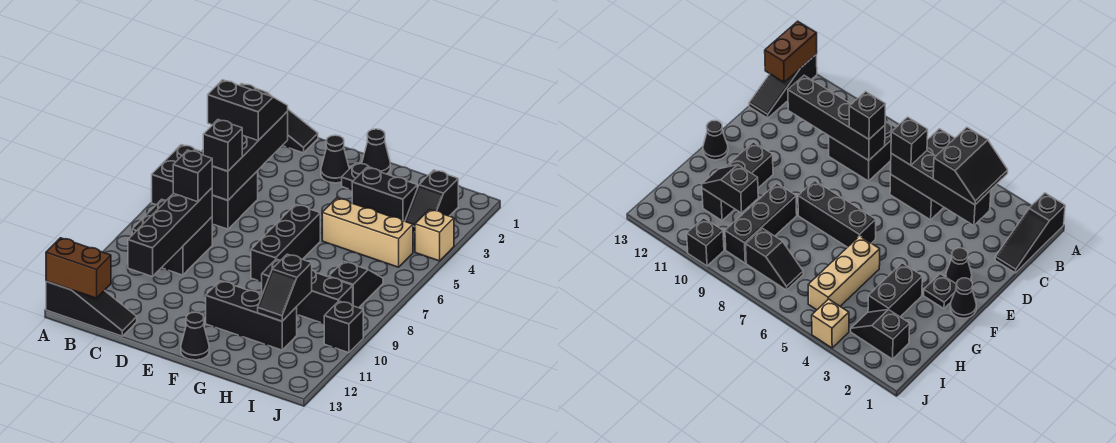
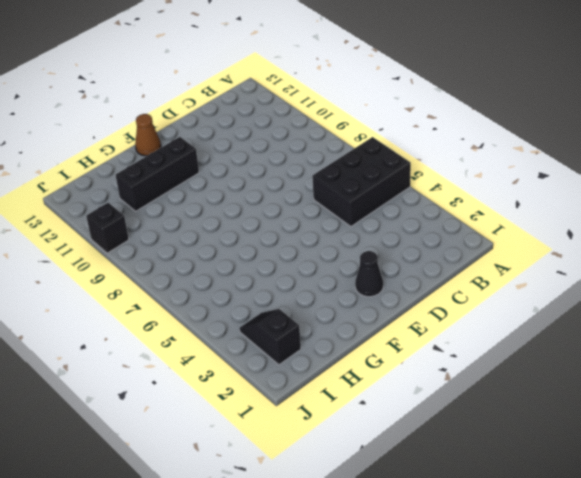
brown 1x1 cone [135,114,161,156] -> black 1x1 cone [181,312,209,360]
none -> black 1x3 slope [240,84,318,153]
none -> black 1x3 slope [46,281,137,336]
none -> black 2x2 brick [132,199,212,275]

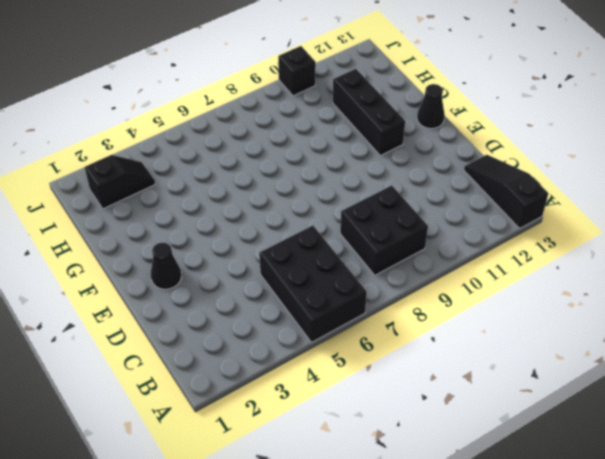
none -> black 1x3 slope [240,84,318,153]
none -> black 1x1 cone [362,129,390,174]
none -> black 1x1 plate [342,163,381,190]

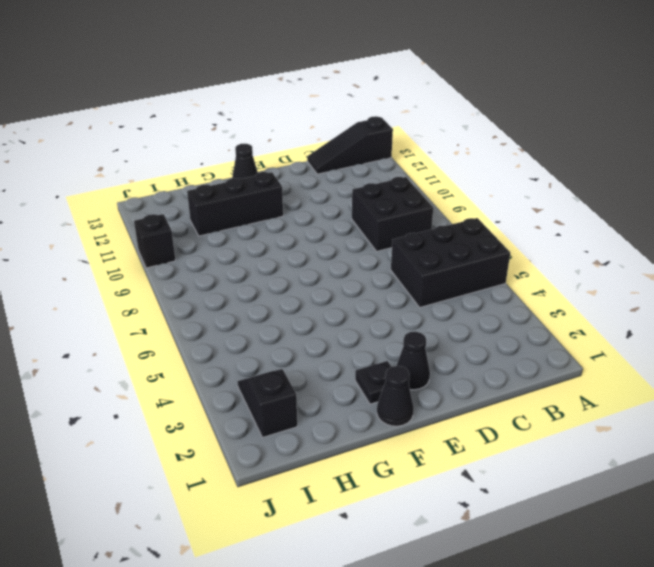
none -> black 1x3 slope [240,84,318,153]
none -> black 1x3 brick [251,204,320,282]
none -> black 1x2 brick [352,168,417,221]

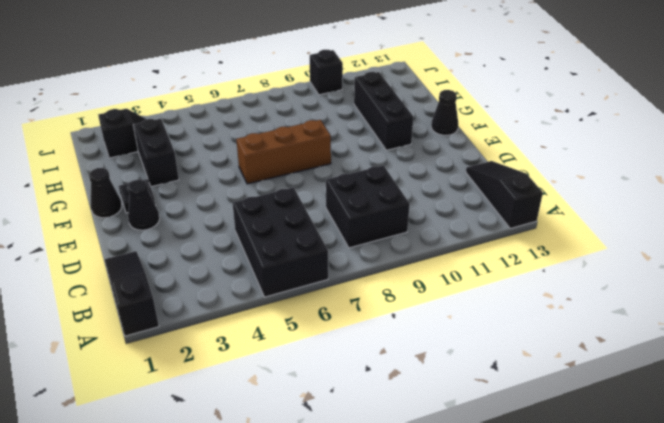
brown 1x3 brick [236,120,331,184] -> black 1x3 brick [251,204,320,282]
none -> tan 1x3 brick [322,198,413,267]
none -> black 1x3 brick [262,259,353,324]
none -> black 1x2 slope [329,261,383,308]

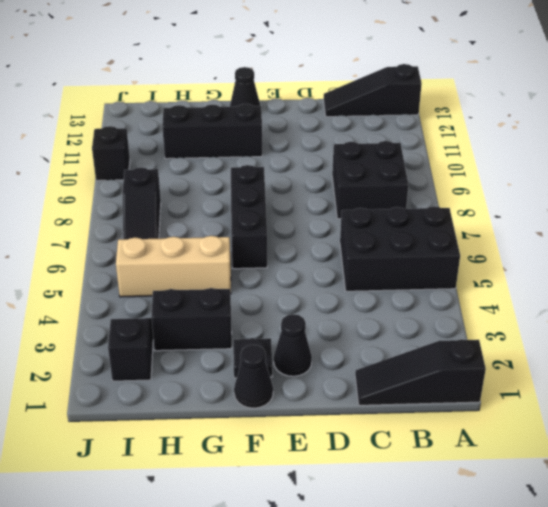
none -> black 1x3 brick [262,259,353,324]
none -> tan 1x1 brick [415,209,454,261]
none -> brown 1x2 brick [46,238,111,298]

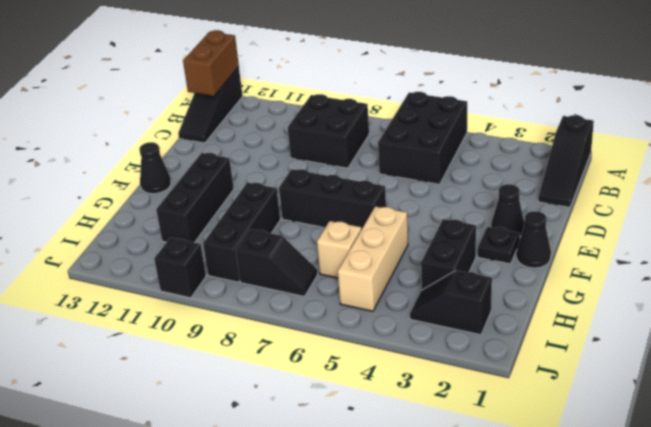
tan 1x1 brick [317,221,362,278] -> tan 1x1 brick moved to [415,209,454,261]
none -> black 1x4 brick [212,111,288,200]
none -> black 1x4 brick [128,188,212,277]
none -> black 1x2 slope [258,254,312,321]

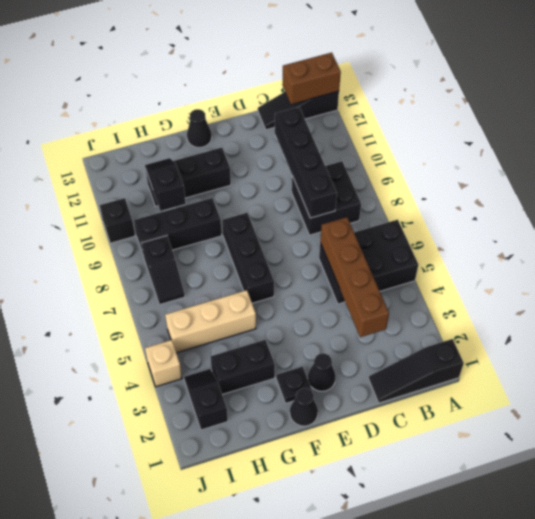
brown 1x4 brick [320,217,389,337] -> black 1x4 brick [212,111,288,200]
none -> black 2x2 slope [208,80,288,140]
none -> black 1x1 brick [203,120,242,171]
none -> black 1x1 brick [173,150,212,202]

